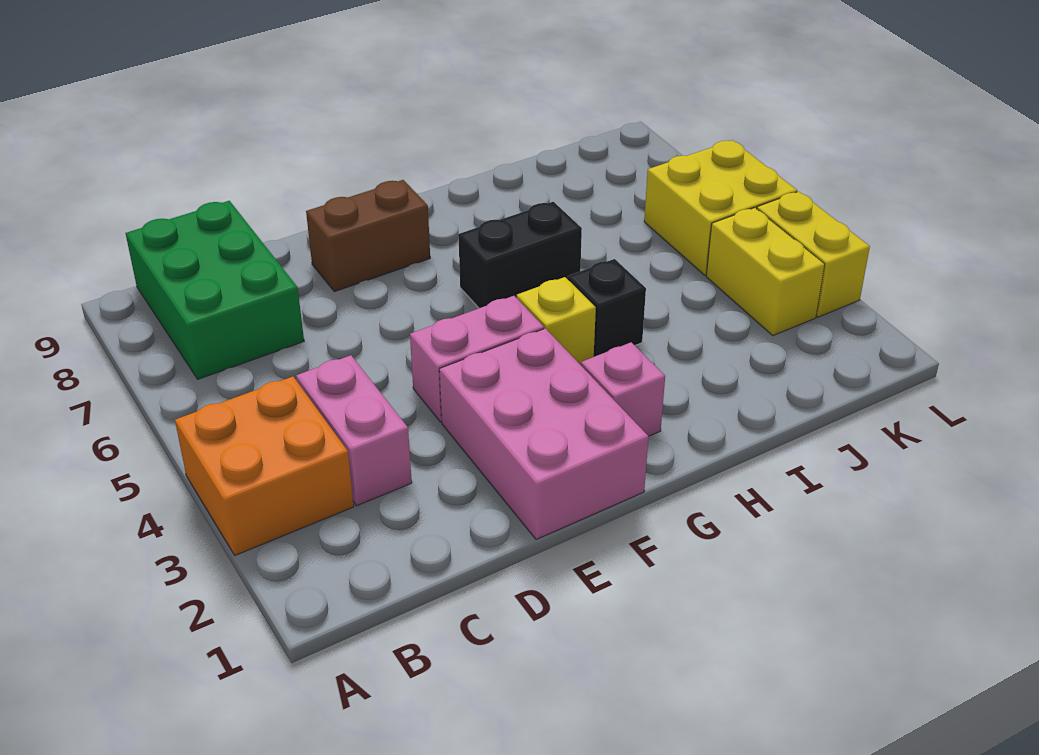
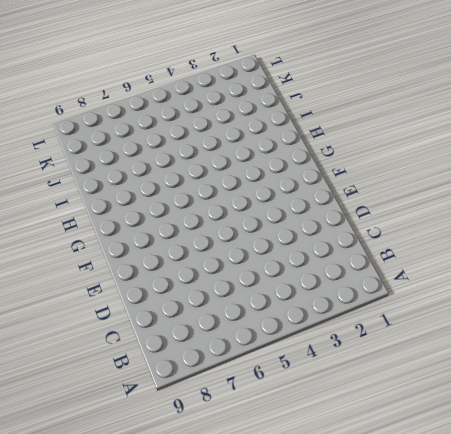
none -> orange 2x2 brick [175,377,354,555]
none -> green 2x3 brick [126,201,304,379]
none -> pink 1x2 brick [296,355,412,506]

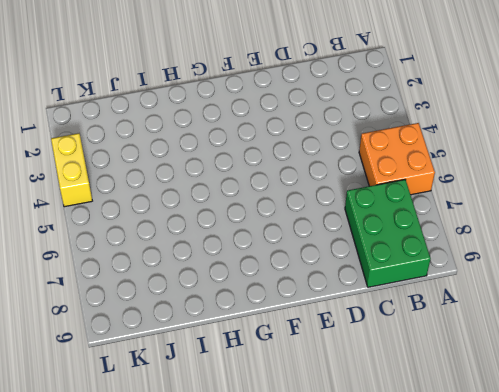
orange 2x2 brick [359,123,435,195] -> orange 2x2 brick moved to [175,377,354,555]
none -> pink 1x2 brick [296,355,412,506]
none -> pink 2x3 brick [439,328,649,540]
none -> pink 1x2 brick [410,296,544,422]

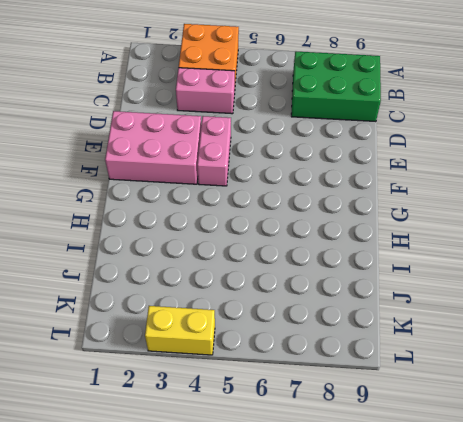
none -> brown 1x2 brick [306,180,430,292]
none -> pink 1x1 brick [581,342,665,436]
none -> yellow 1x1 brick [517,277,596,365]

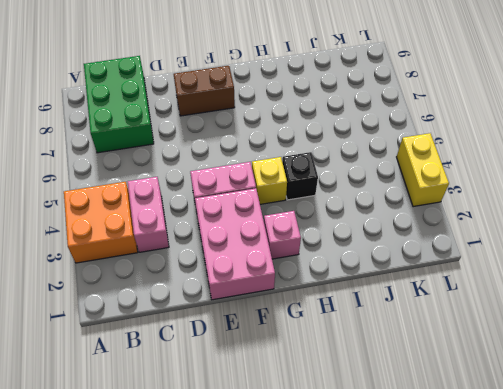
none -> black 1x2 brick [458,202,582,308]
none -> yellow 1x2 brick [706,208,825,335]
none -> yellow 2x2 brick [644,140,797,275]

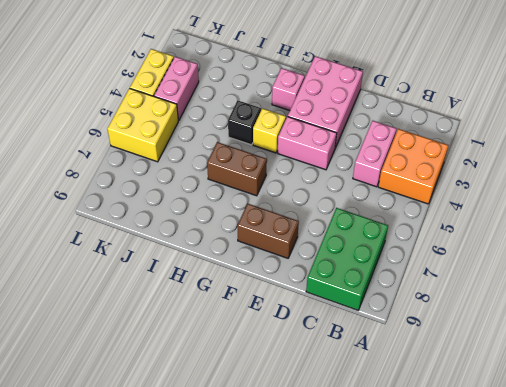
brown 1x2 brick [207,142,267,196] -> black 1x2 brick [458,202,582,308]
pink 1x2 brick [154,57,199,120] -> yellow 1x2 brick [706,208,825,335]

